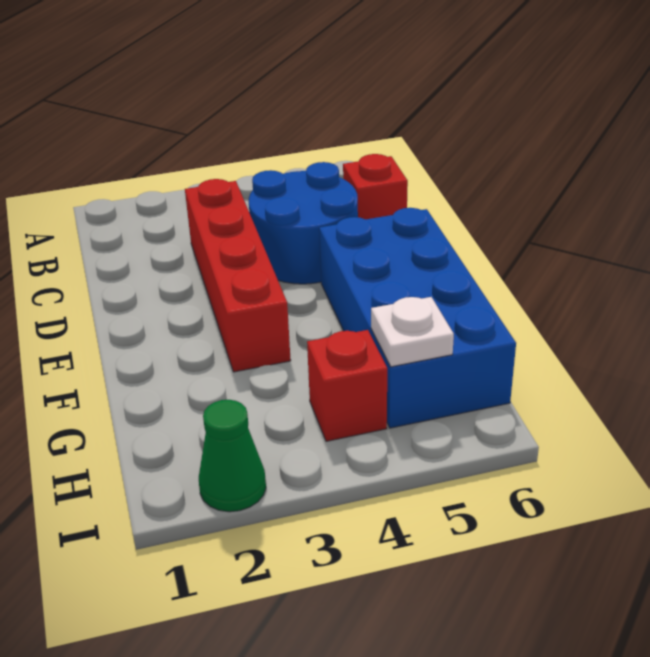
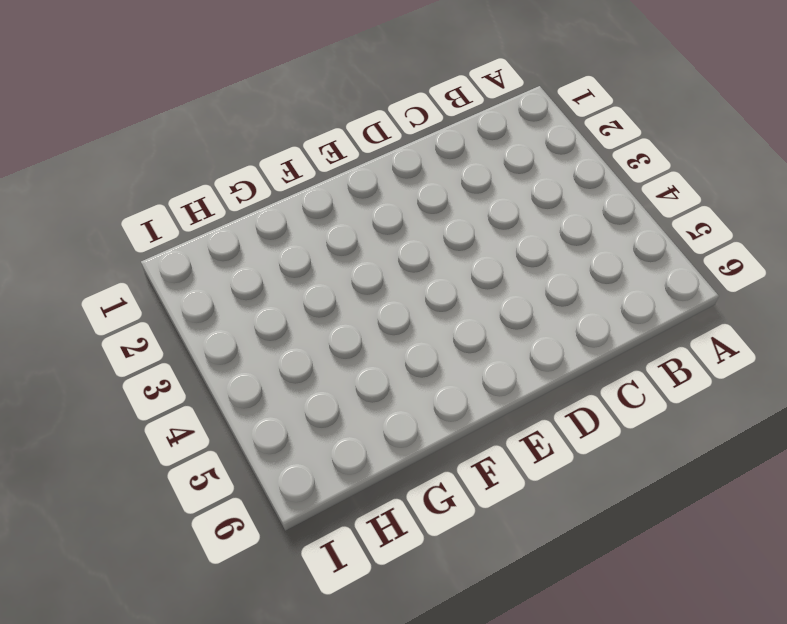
none -> red 1x4 brick [185,179,291,372]
none -> blue 2x2 round brick [249,162,358,284]

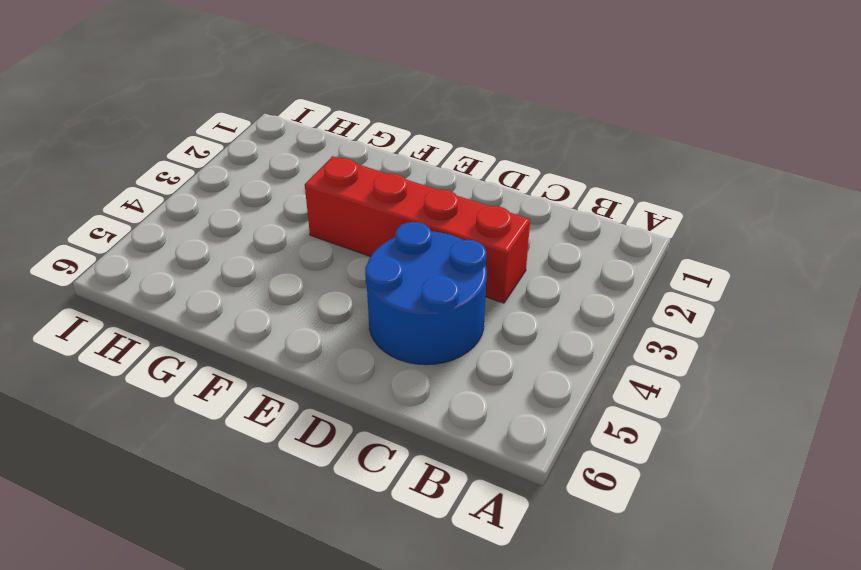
none -> red 1x1 brick [343,154,408,219]
none -> blue 2x4 brick [319,208,516,428]

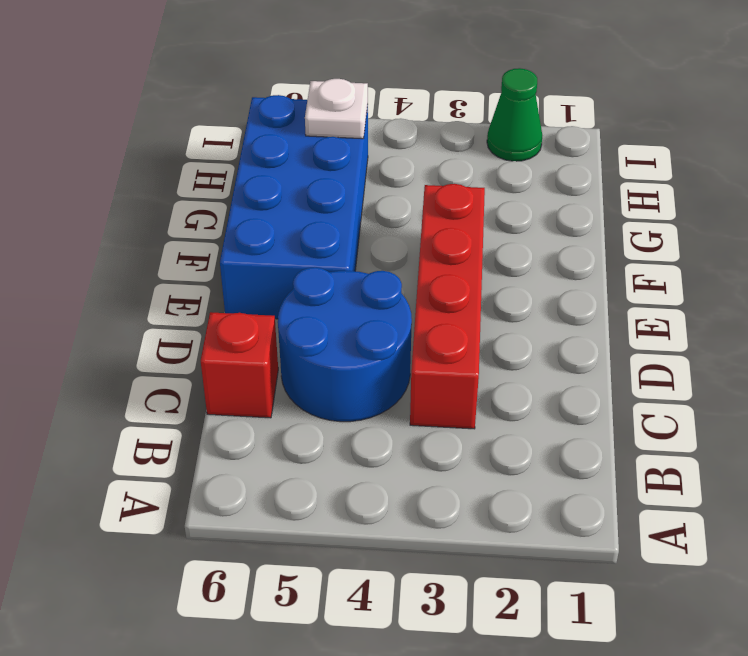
none -> red 1x1 brick [307,330,387,441]

